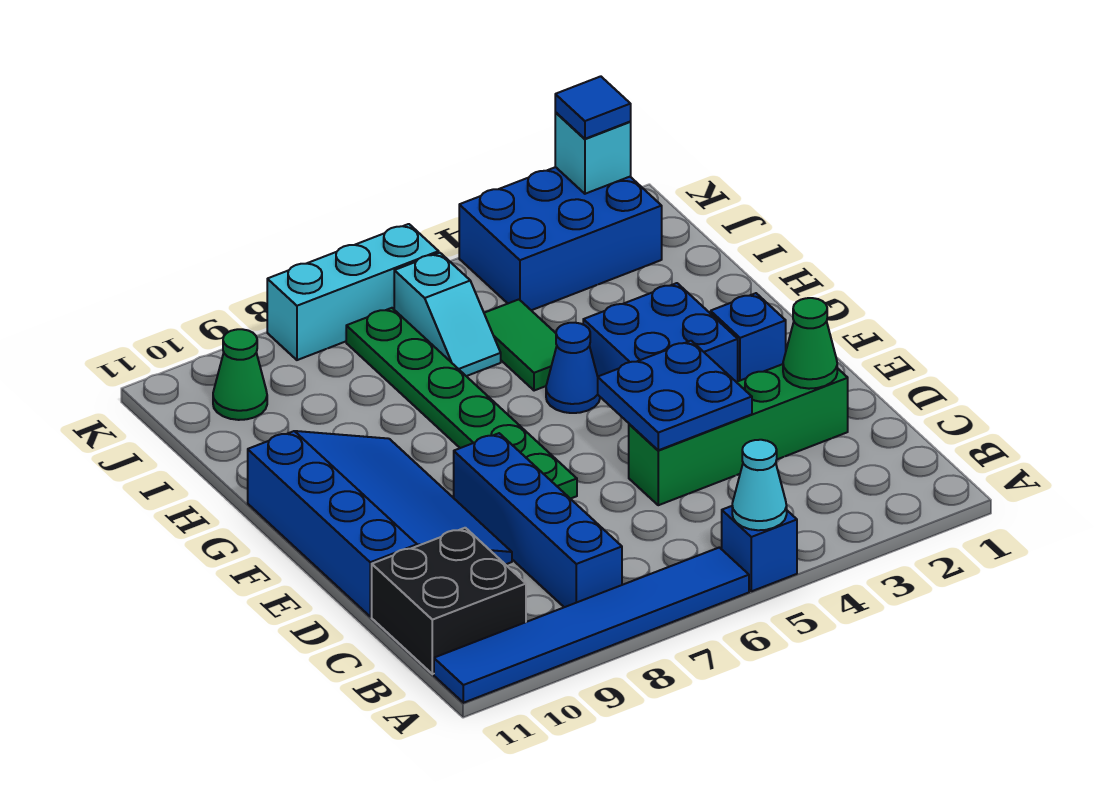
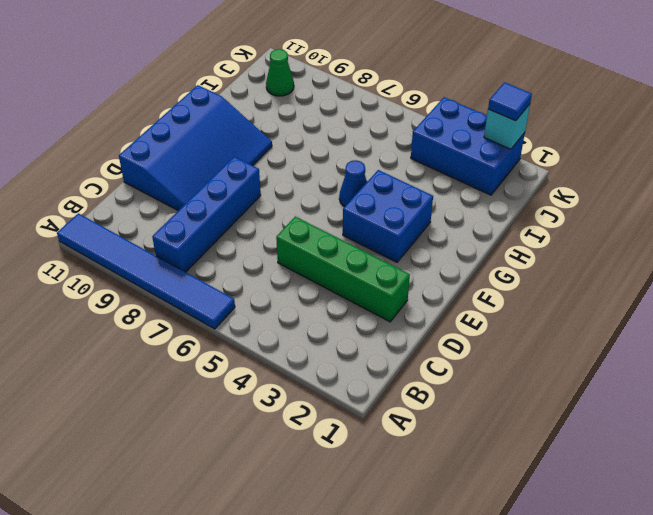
none -> blue 1x1 brick [722,506,797,591]
none -> black 2x2 brick [372,528,526,674]
none -> green 1x6 plate [346,308,577,499]

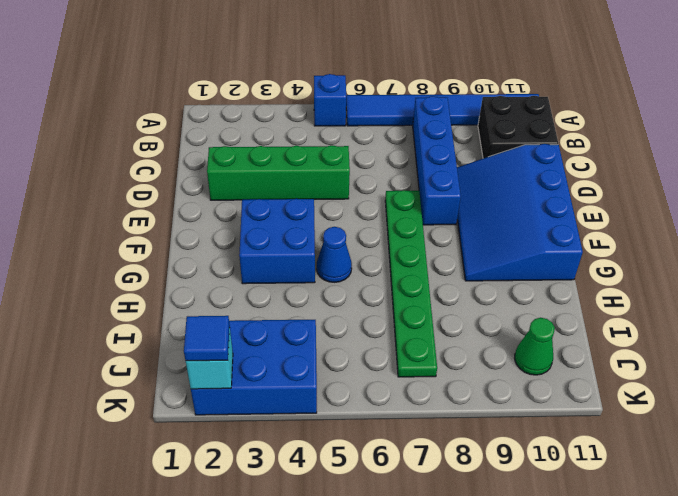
none -> blue 1x1 brick [711,293,786,381]
none -> green 1x2 tile [484,300,557,391]
none -> cyan 1x2 slope [394,253,501,376]

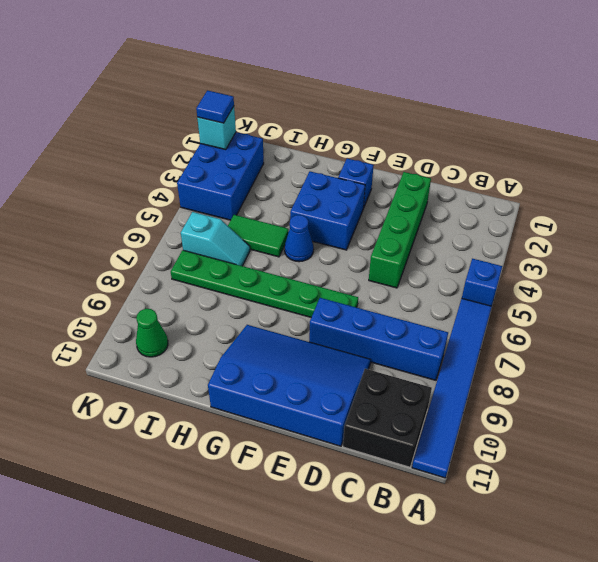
none -> cyan 1x3 brick [267,224,439,360]
none -> cyan 1x1 cone [732,440,787,530]
none -> green 1x1 cone [783,298,837,389]

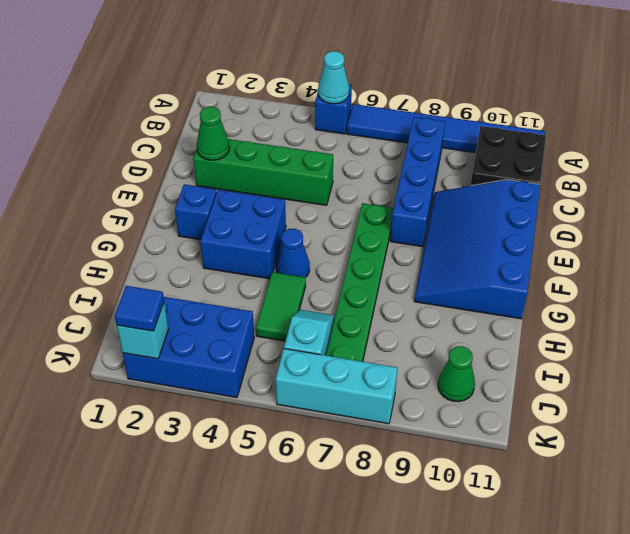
none -> blue 2x2 plate [598,341,752,450]

